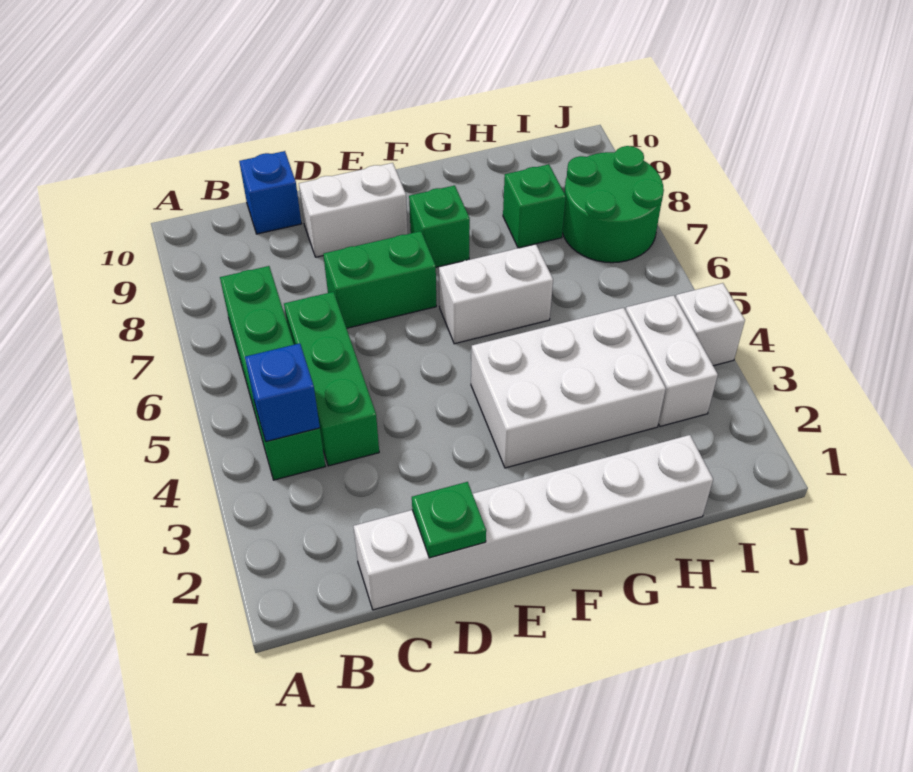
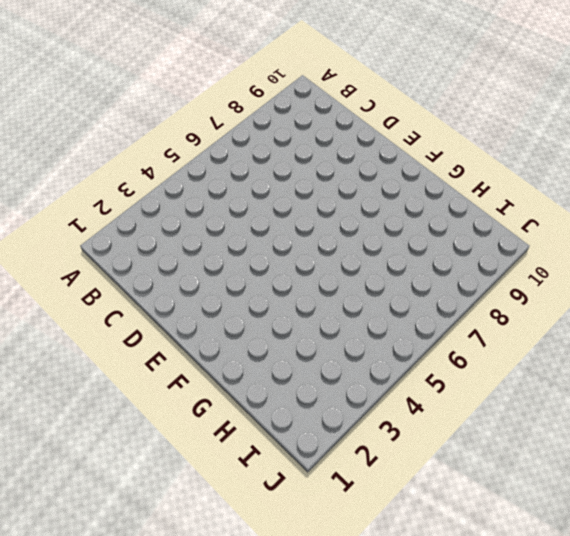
none -> green 1x4 brick [220,266,325,480]
none -> white 1x6 brick [353,435,713,610]
none -> green 1x3 brick [284,292,379,466]

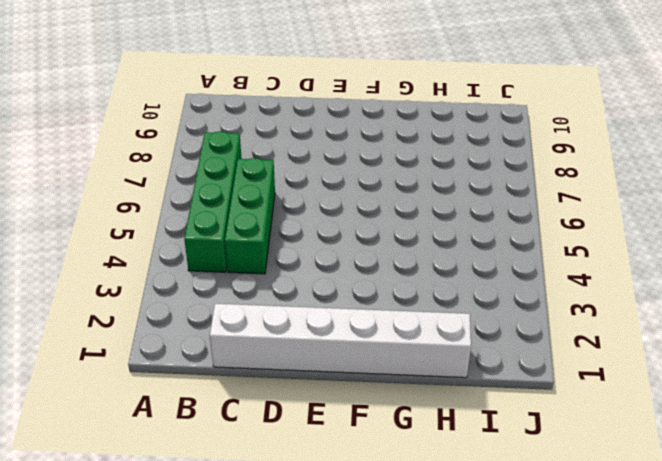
none -> blue 1x1 brick [239,151,301,234]
none -> green 1x2 brick [323,231,436,328]
none -> white 1x2 brick [299,163,408,257]

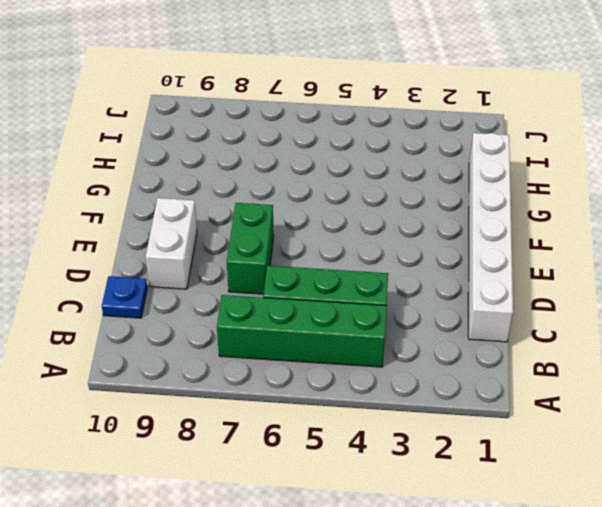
blue 1x1 plate [102,276,147,318] -> blue 1x1 brick [239,151,301,234]
none -> white 2x3 brick [471,308,666,468]
none -> white 1x2 brick [439,244,553,344]
none -> green 1x1 brick [409,185,470,267]

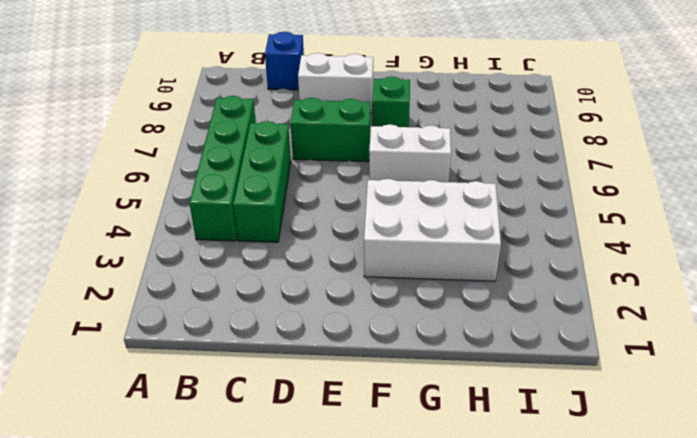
none -> white 1x6 brick [353,435,713,610]
none -> green 1x1 brick [503,164,566,248]
none -> white 1x2 brick [626,295,718,426]

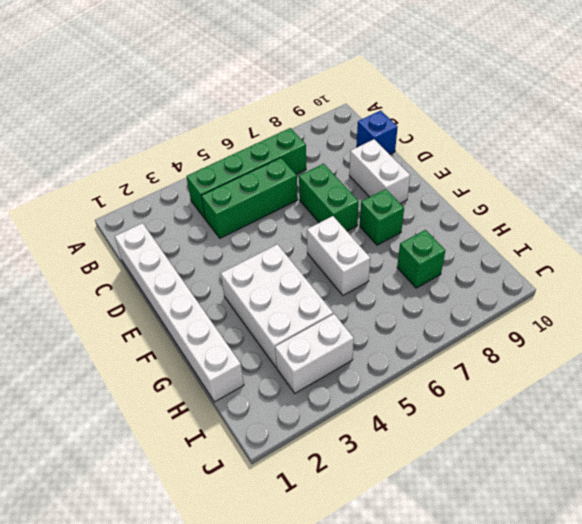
none -> green 2x2 round brick [562,146,664,263]
none -> white 1x1 brick [676,283,745,366]
none -> blue 1x1 brick [245,343,320,442]

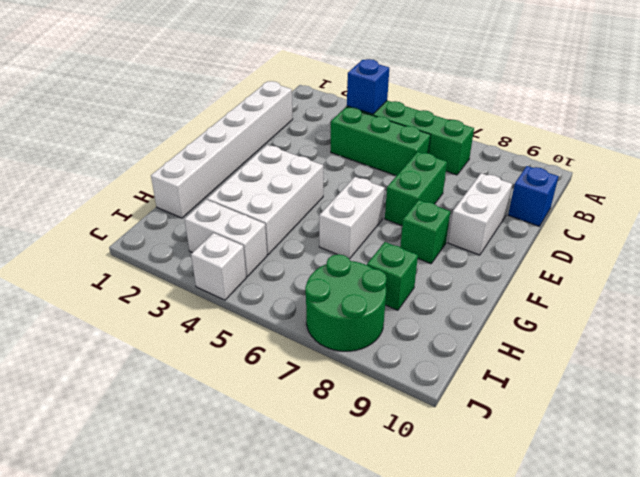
none -> green 1x1 plate [412,482,486,558]

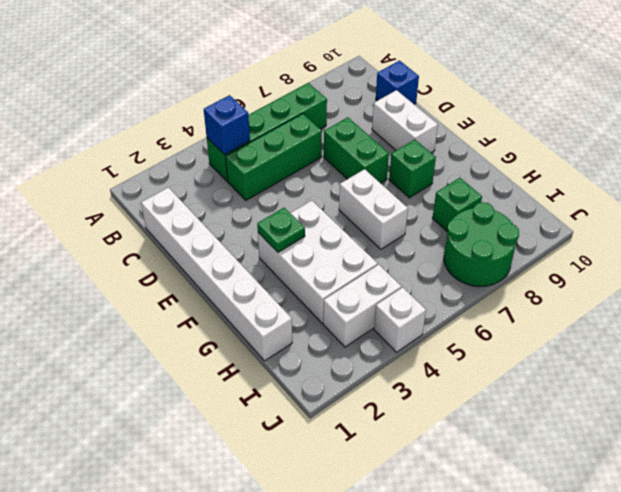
green 1x1 plate [257,208,305,252] -> green 1x1 plate moved to [412,482,486,558]

